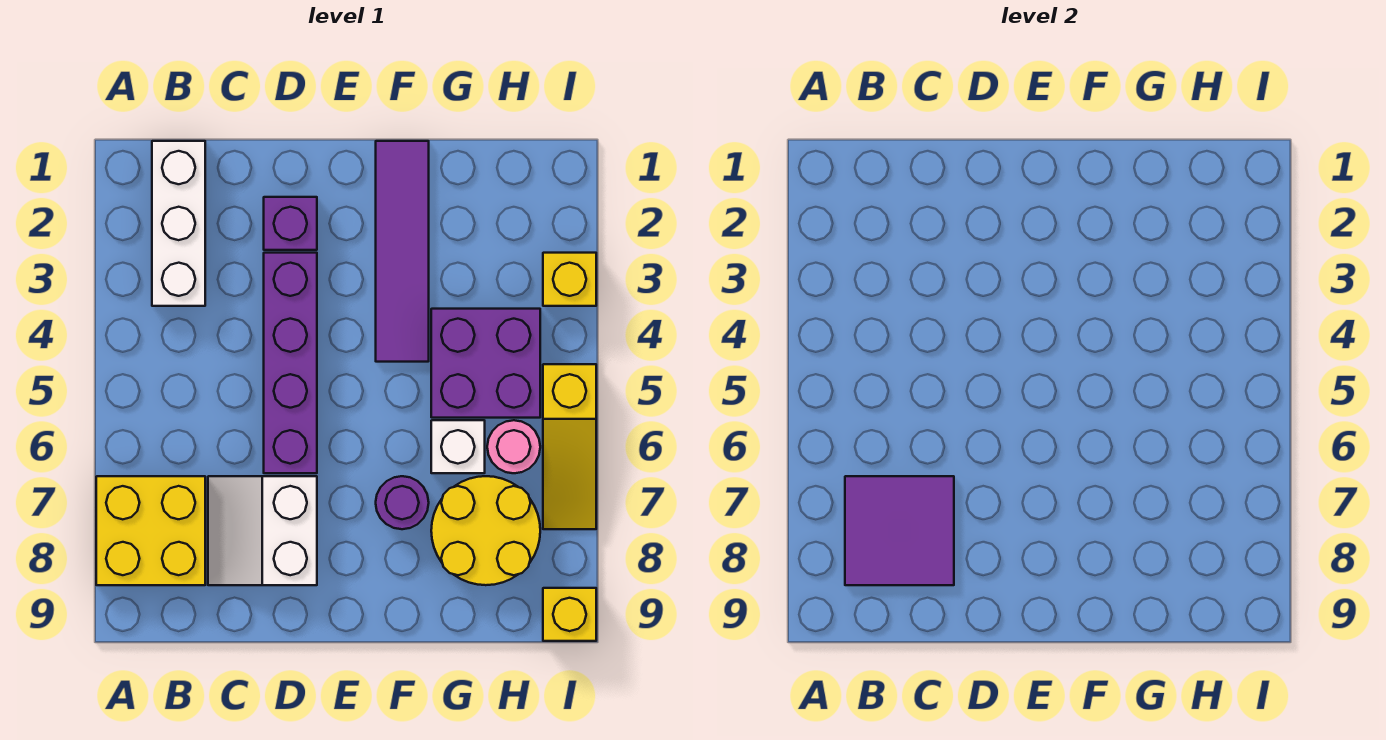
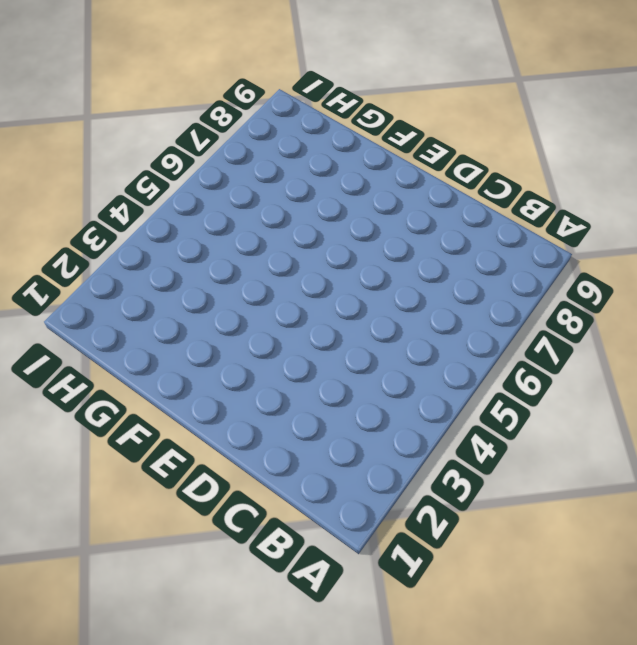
none -> yellow 2x2 brick [96,476,205,585]
none -> white 1x3 brick [152,141,205,306]
none -> white 2x2 slope [208,476,317,585]

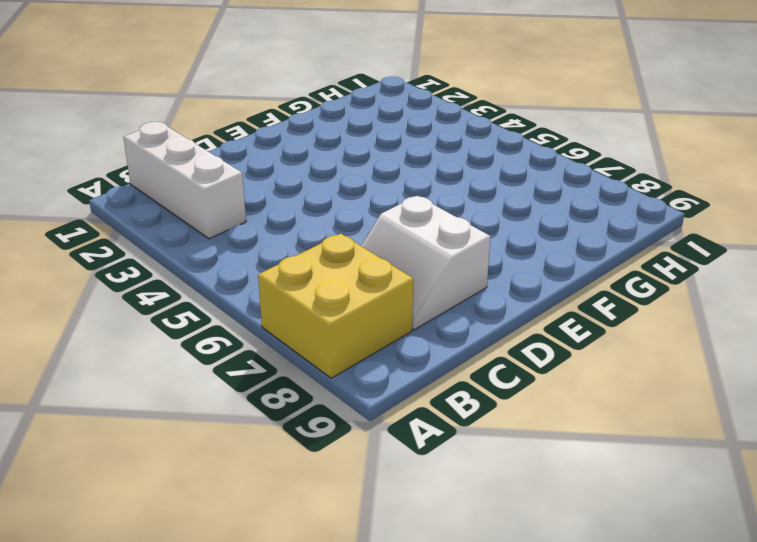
none -> purple 1x1 brick [264,197,317,250]
none -> purple 1x4 brick [264,253,317,473]
none -> purple 1x4 tile [376,141,429,362]

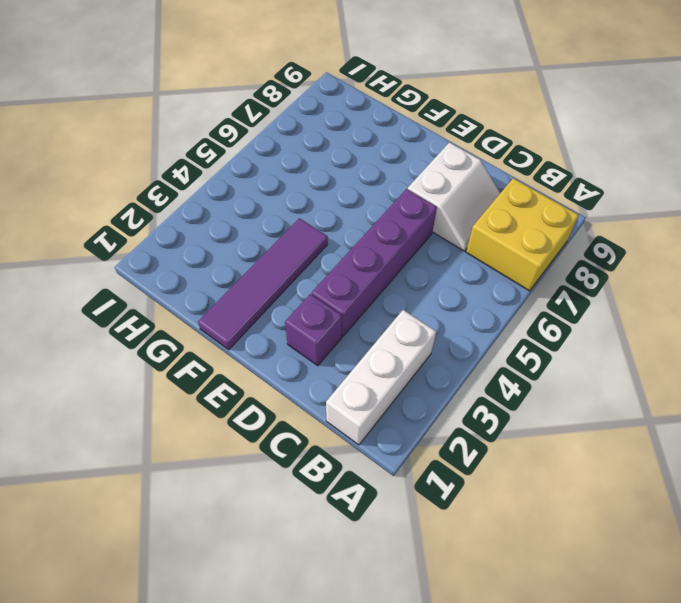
none -> purple 1x1 round brick [376,476,429,529]
none -> purple 2x2 brick [431,309,540,418]
none -> white 1x1 brick [431,420,485,473]

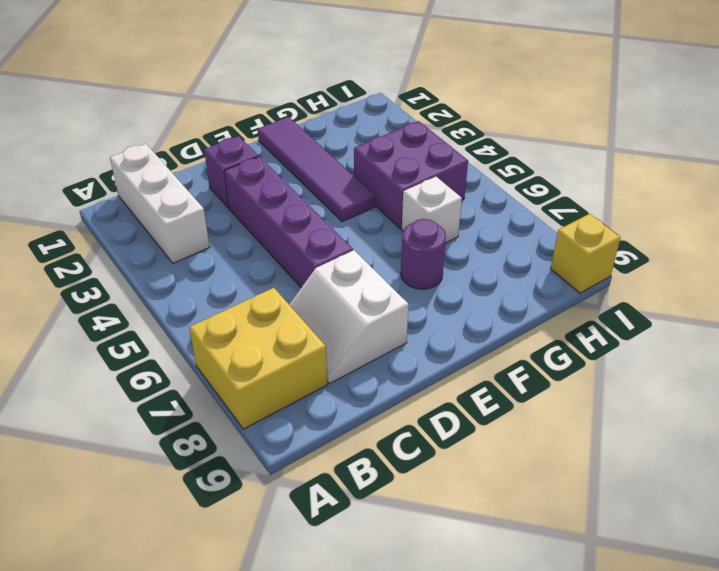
none -> yellow 2x2 round brick [431,476,540,585]
none -> pink 1x1 round brick [487,420,540,473]
none -> yellow 1x1 brick [543,253,596,306]

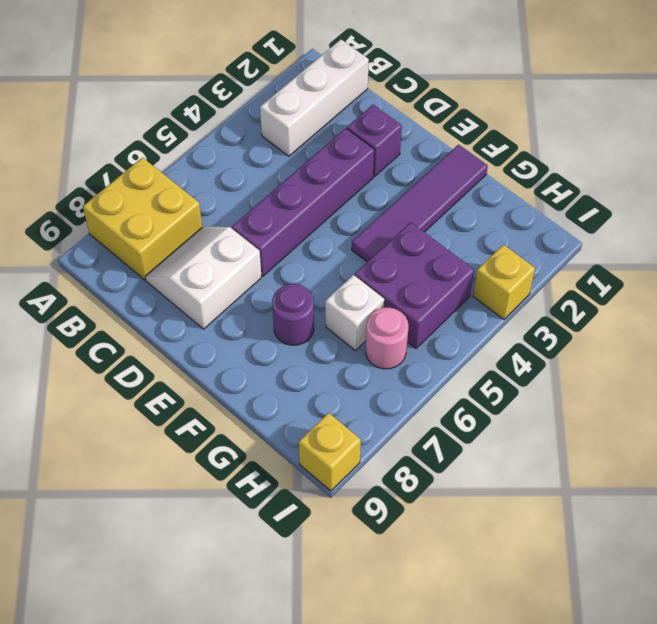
none -> yellow 2x2 round brick [431,476,540,585]
none -> yellow 1x3 slope [543,364,596,529]
none -> purple 2x2 tile [845,476,954,585]

